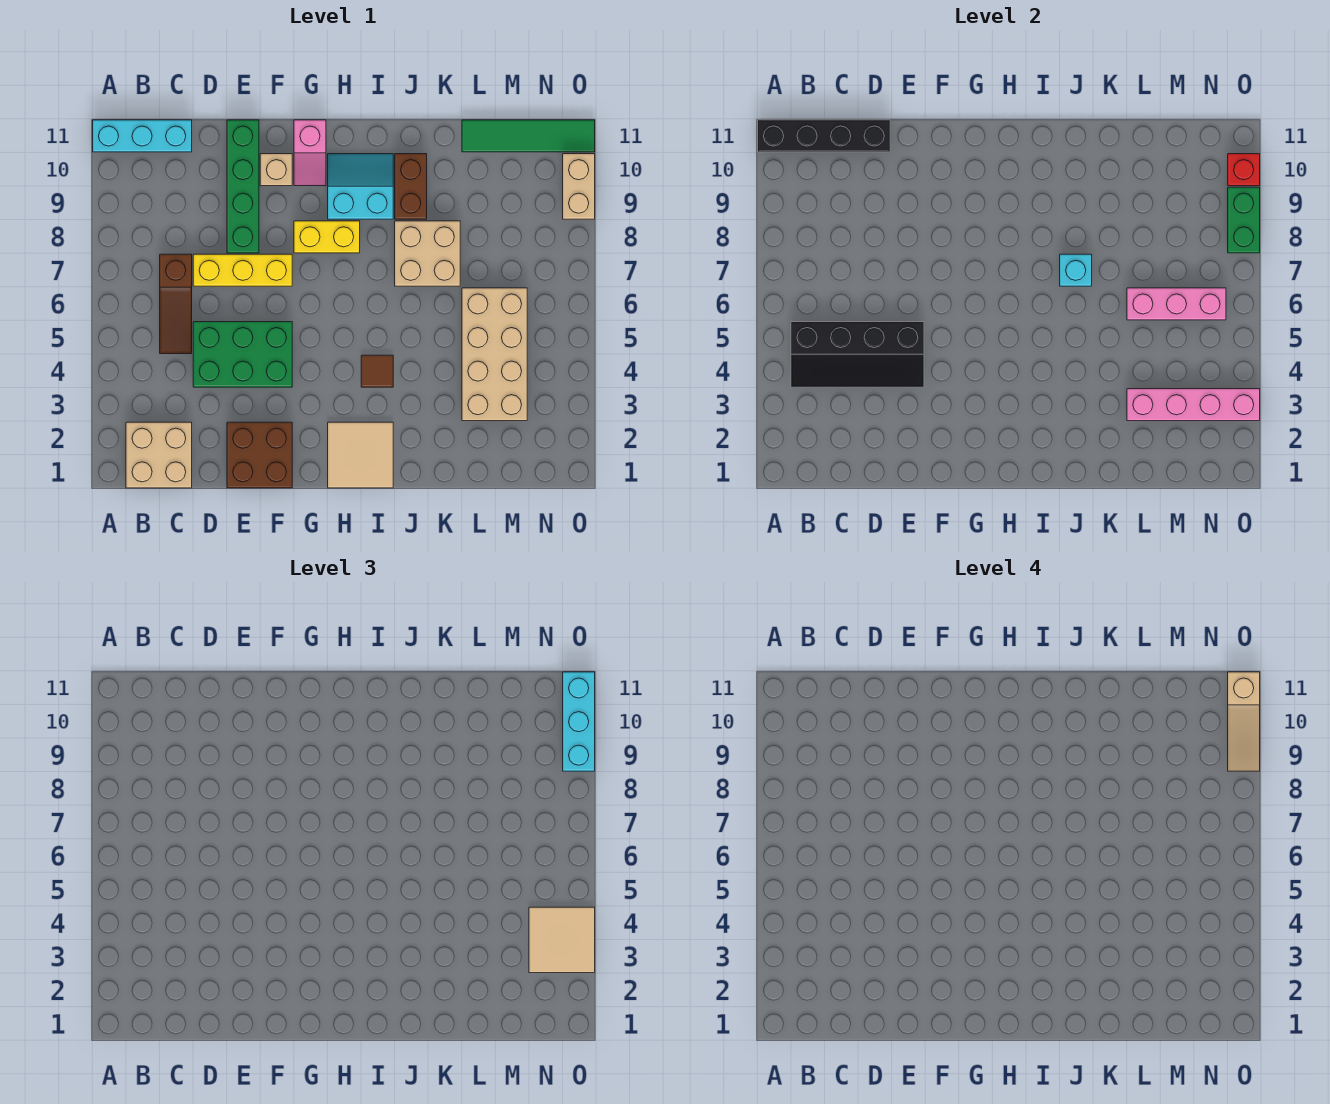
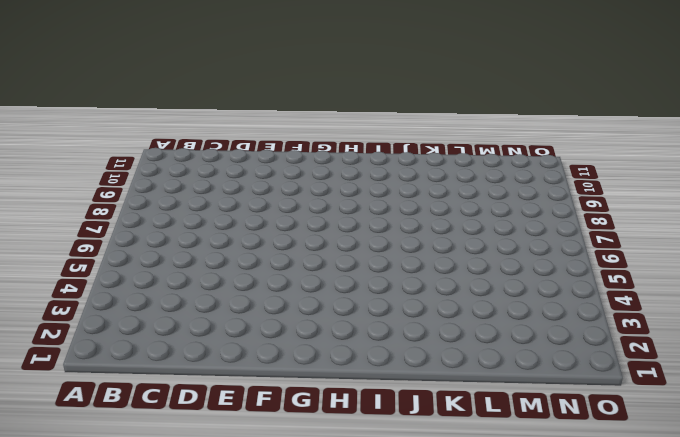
none -> cyan 1x3 brick [93,120,192,152]
none -> tan 2x2 brick [126,422,192,488]
none -> brown 1x3 slope [160,254,192,354]

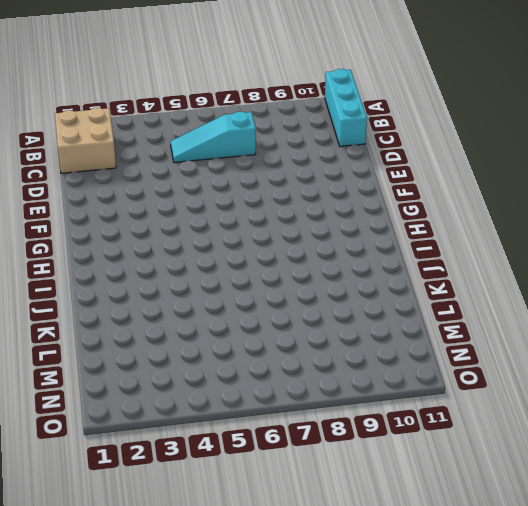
cyan 1x3 slope [171,112,256,162] -> brown 1x3 slope [160,254,192,354]
none -> green 2x3 brick [193,322,292,387]
none -> yellow 1x3 brick [193,254,292,286]
none -> brown 2x2 brick [227,422,292,488]

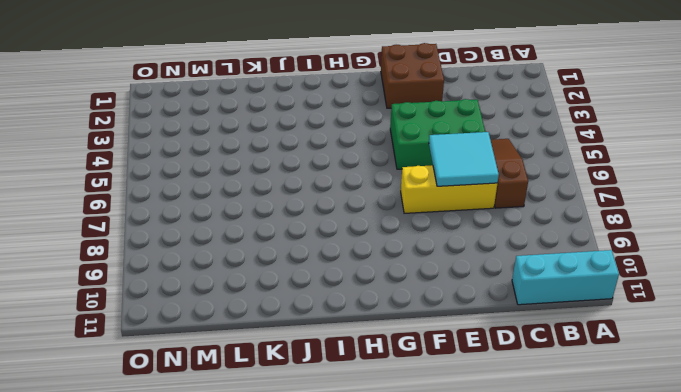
cyan 2x2 tile [429,132,499,186] -> none
none -> tan 2x2 brick [126,422,192,488]
none -> green 1x4 brick [227,120,259,253]
none -> tan 1x1 brick [260,154,292,186]

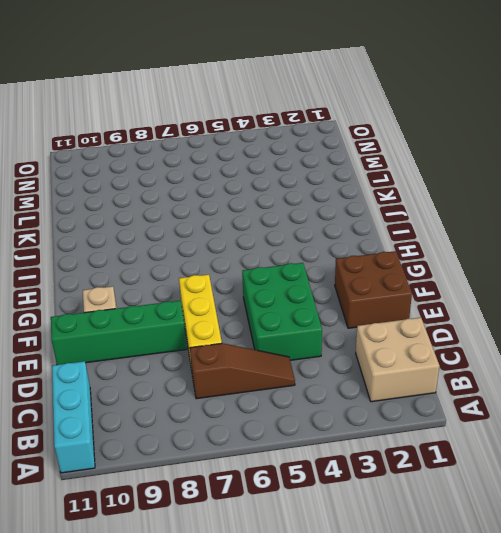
none -> yellow 1x2 brick [294,221,360,253]
none -> pink 1x2 slope [294,120,326,186]
none -> tan 2x2 tile [328,422,393,488]

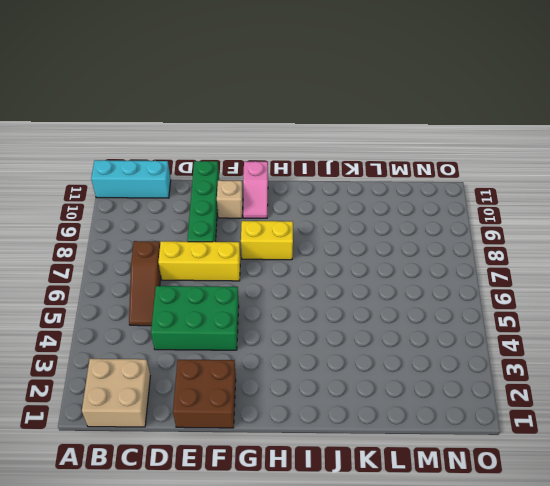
none -> tan 2x2 tile [328,422,393,488]
none -> cyan 2x2 slope [328,154,393,219]
none -> brown 1x1 tile [361,355,393,387]

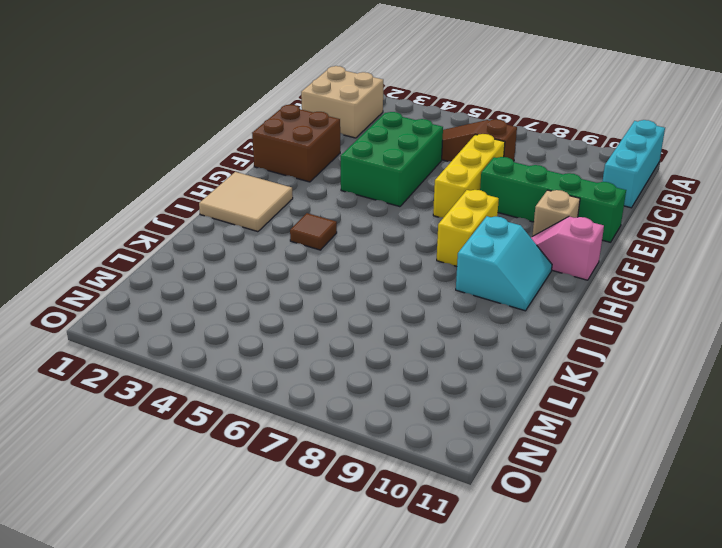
none -> tan 2x2 brick [395,221,460,286]
none -> brown 1x2 brick [395,154,427,219]
none -> tan 2x4 brick [462,288,527,421]

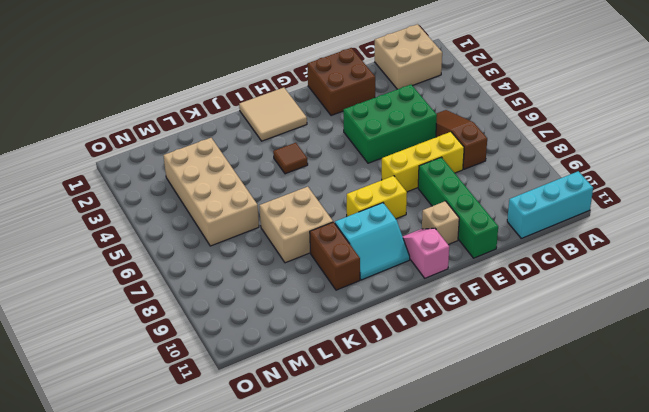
none -> green 1x4 tile [462,120,595,152]
none -> tan 1x2 brick [563,154,595,219]
none -> black 1x4 brick [758,120,890,152]

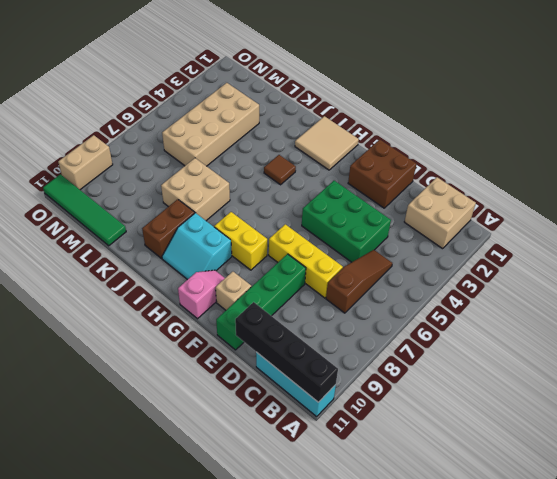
none -> black 2x4 slope [791,322,924,387]
none -> cyan 1x1 brick [1060,254,1092,286]
none -> pink 1x4 brick [1127,389,1260,421]

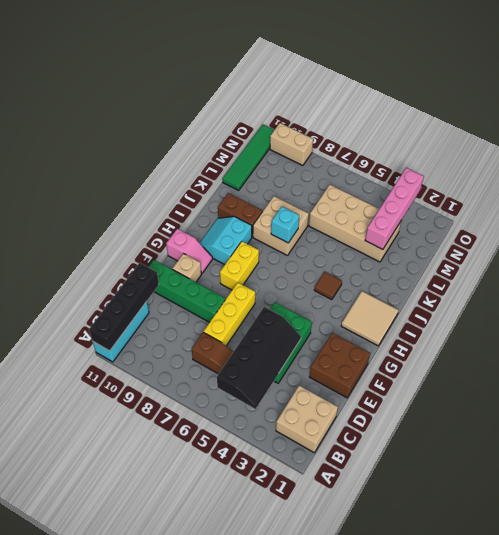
none -> pink 1x3 brick [1127,288,1226,320]
none -> green 1x2 brick [1228,187,1260,253]
none -> red 1x1 brick [1228,154,1260,186]

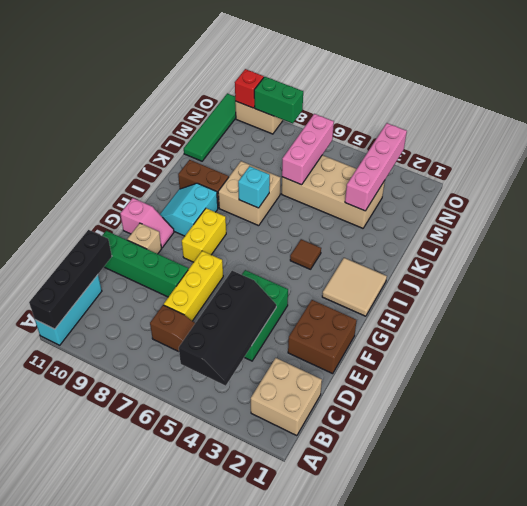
none -> tan 2x2 tile [529,907,595,973]
none -> cyan 1x3 brick [563,672,595,771]
none -> tan 1x3 slope [1228,672,1260,771]

